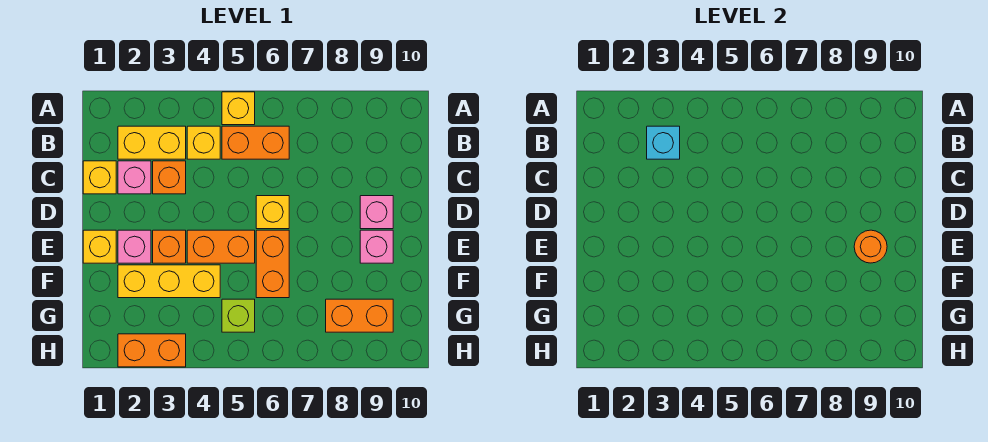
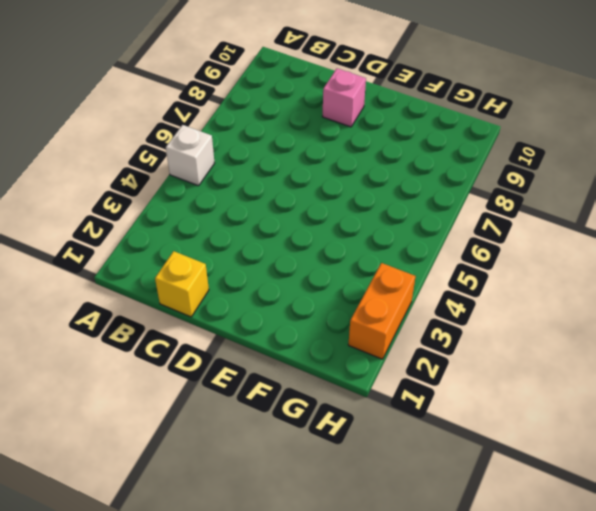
white 1x1 brick [166,125,214,186] -> yellow 1x1 brick [222,92,255,125]
none -> yellow 1x2 brick [118,126,186,159]
none -> yellow 1x1 brick [187,126,220,159]
none -> orange 1x2 brick [222,126,289,159]

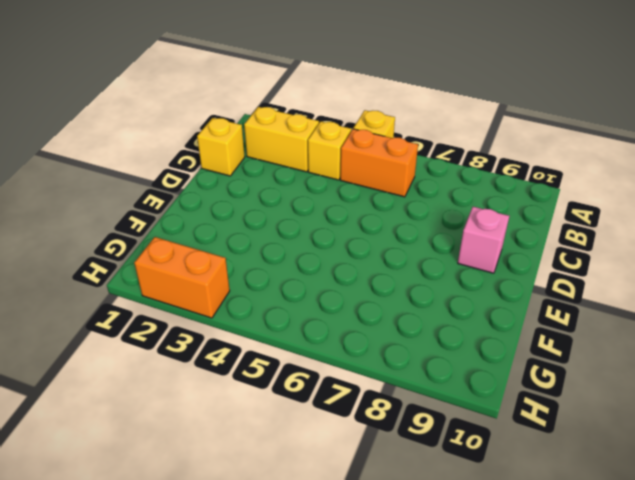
none -> pink 1x1 brick [118,161,151,194]
none -> orange 1x1 brick [153,161,186,194]
none -> yellow 1x1 brick [256,196,289,229]

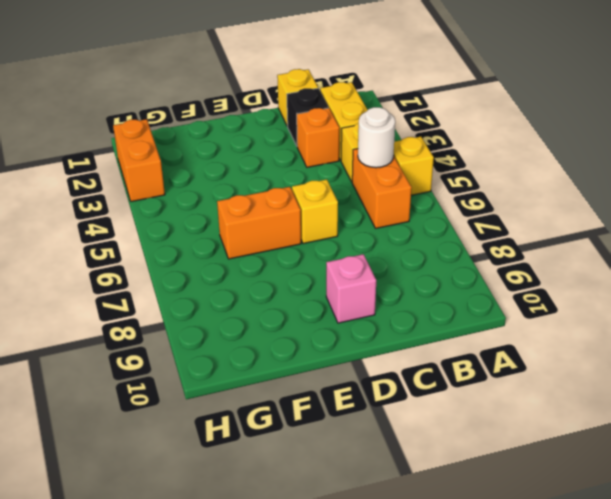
white 1x1 round brick [358,107,395,168] -> none
black 1x1 brick [287,88,329,146] -> pink 1x1 brick [118,161,151,194]
none -> yellow 1x1 brick [83,230,116,263]
none -> pink 1x1 brick [118,230,151,263]
none -> orange 1x1 brick [153,230,186,263]

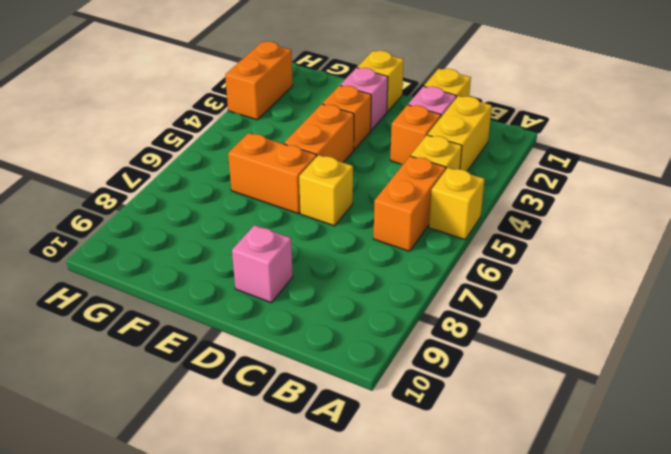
none -> pink 1x1 brick [360,230,393,263]
none -> yellow 1x3 brick [118,265,220,298]
none -> lime 1x1 brick [222,299,255,332]

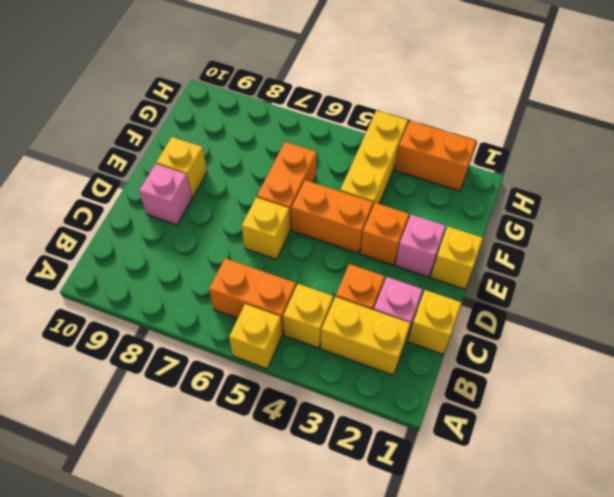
yellow 1x1 brick [156,137,207,197] -> pink 1x1 brick [360,230,393,263]
yellow 1x3 brick [340,110,408,206] -> yellow 1x3 brick turned to [118,265,220,298]
none -> lime 1x1 brick [222,299,255,332]
none -> orange 1x2 brick [326,299,393,332]
none -> cyan 1x1 brick [647,126,680,159]

